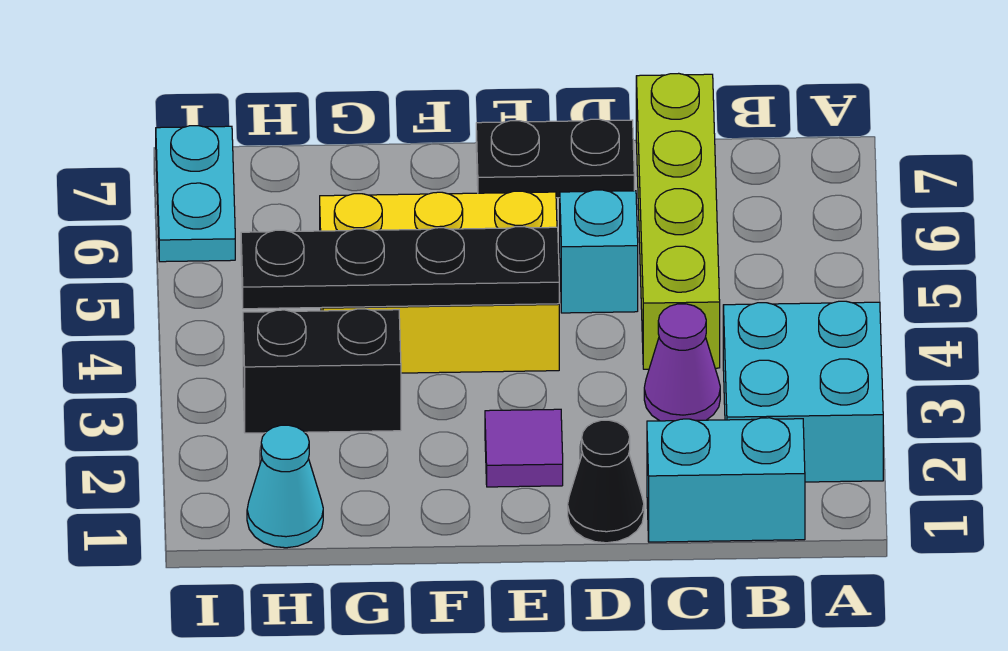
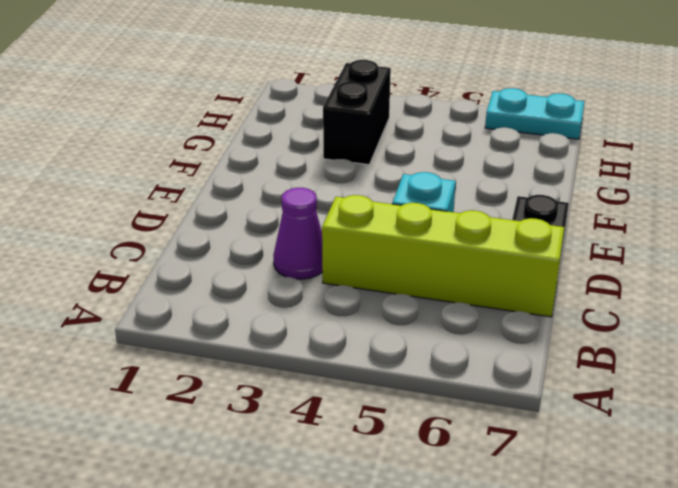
none -> cyan 2x2 brick [723,301,883,482]
none -> cyan 1x2 brick [647,418,805,542]
none -> black 1x1 cone [568,420,644,543]

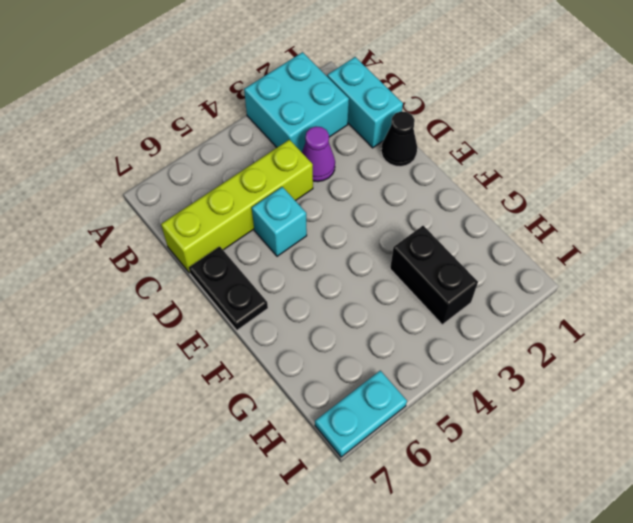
none -> purple 1x1 tile [485,409,563,487]
none -> yellow 2x3 brick [320,191,559,373]
none -> cyan 1x1 cone [247,425,323,548]

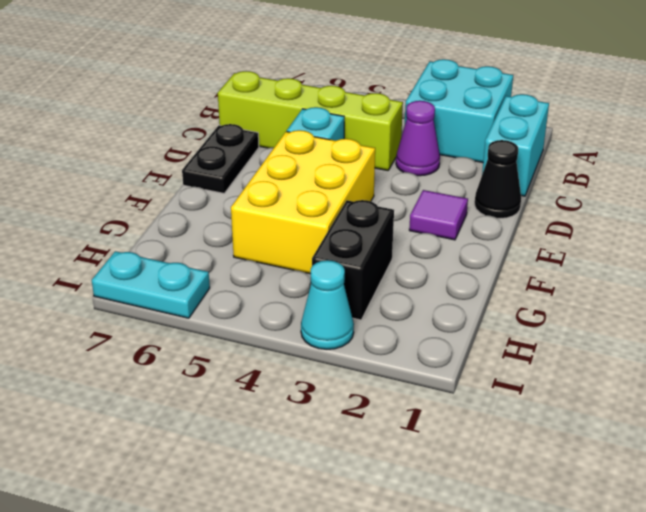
cyan 1x1 cone [301,260,354,349] -> cyan 1x1 cone moved to [247,425,323,548]
none -> black 1x4 plate [241,227,559,309]

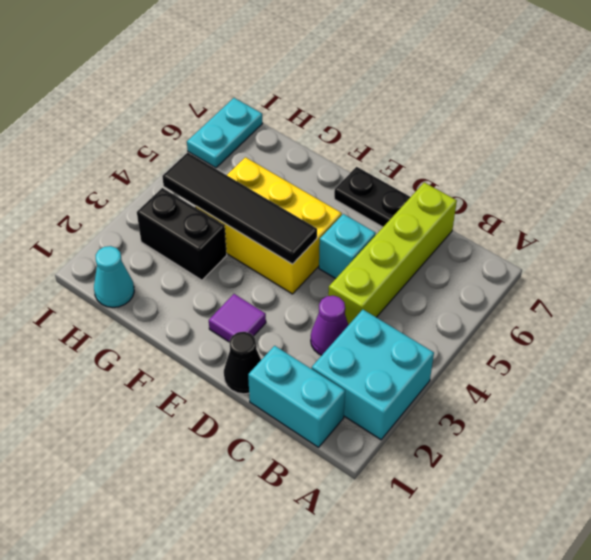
black 1x4 tile [162,152,317,264] -> black 1x4 plate [241,227,559,309]

